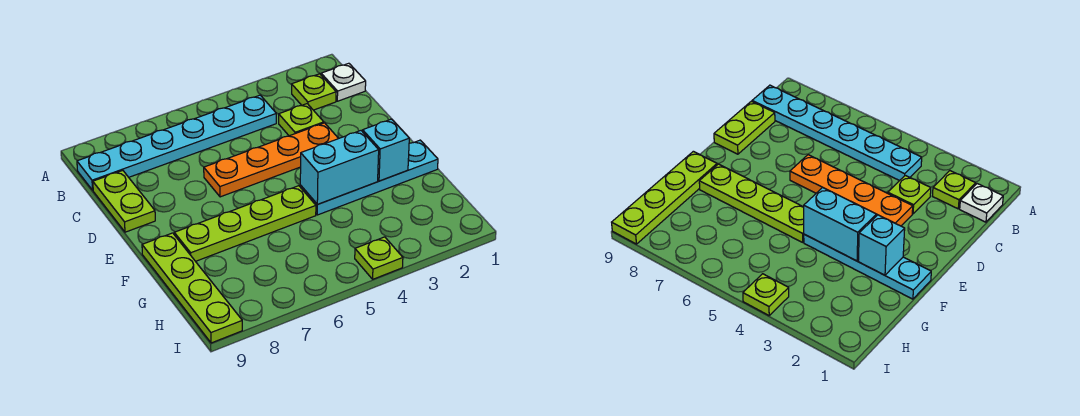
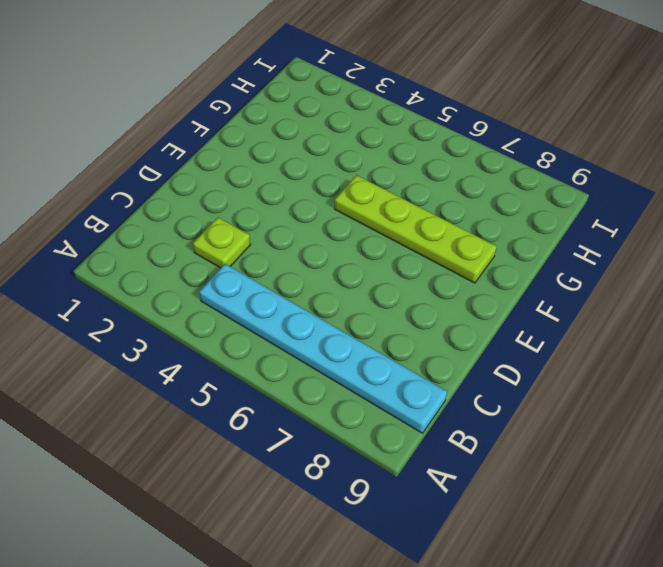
none -> white 1x1 plate [321,63,366,101]
none -> lime 1x1 plate [292,74,336,110]
none -> lime 1x2 plate [93,171,155,232]

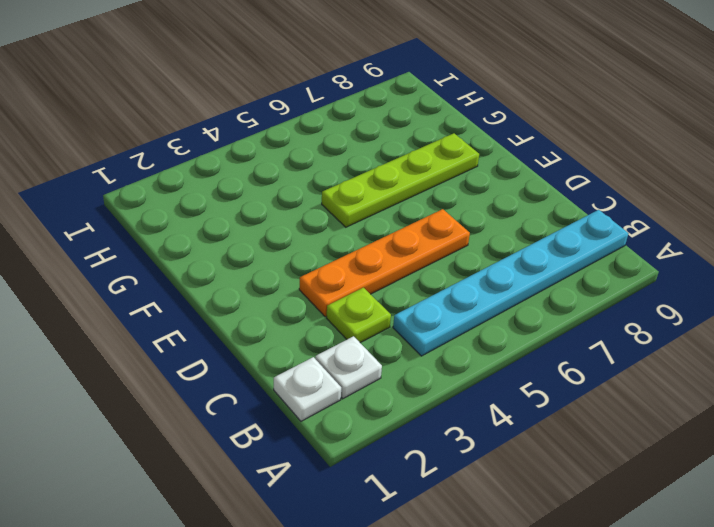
white 1x1 plate [315,336,382,399] -> lime 1x1 plate [292,74,336,110]
none -> lime 1x2 plate [93,171,155,232]
none -> cyan 1x4 plate [300,140,438,215]
none -> lime 1x4 plate [142,233,242,343]

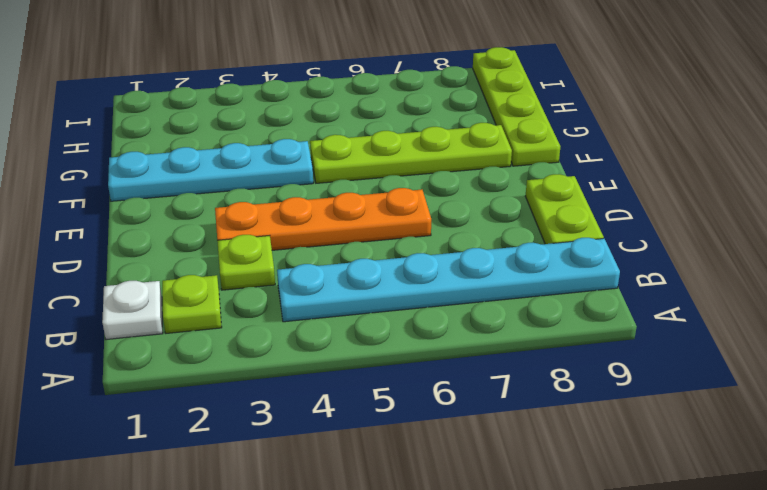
none -> lime 1x1 plate [355,237,403,279]
none -> cyan 1x1 brick [363,119,409,181]
none -> cyan 1x2 brick [300,131,379,204]

